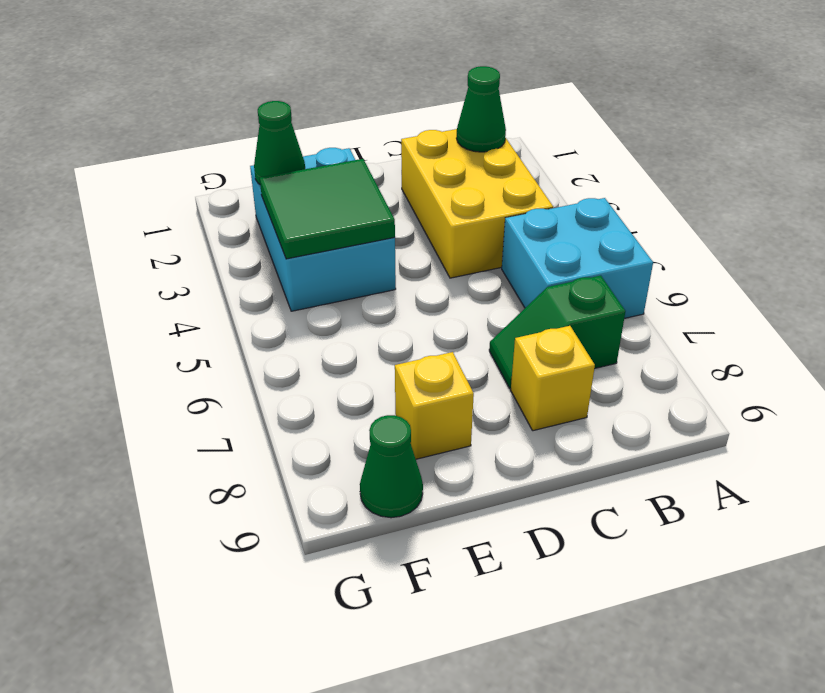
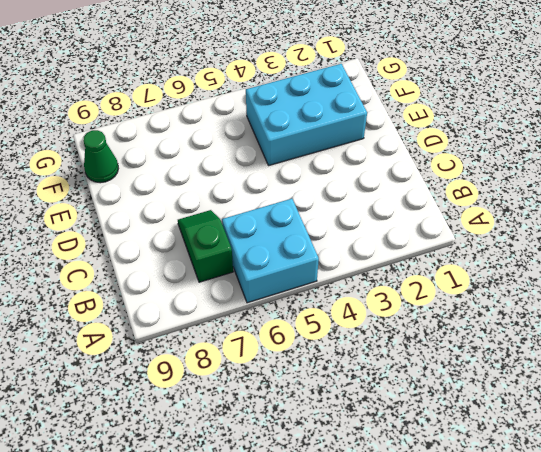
none -> yellow 2x3 brick [401,129,553,278]
none -> yellow 1x1 brick [511,326,595,431]

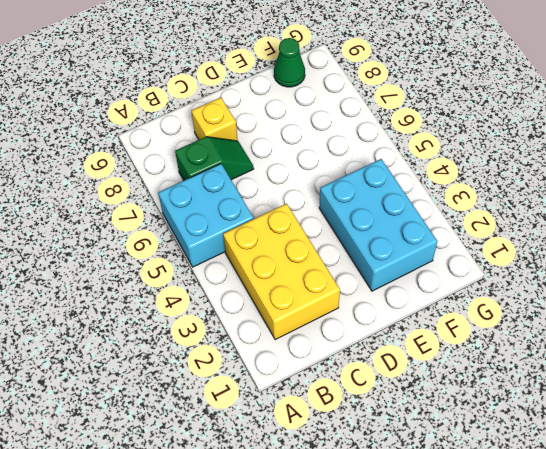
none -> yellow 1x1 brick [395,352,474,459]
none -> green 1x1 cone [457,66,506,152]

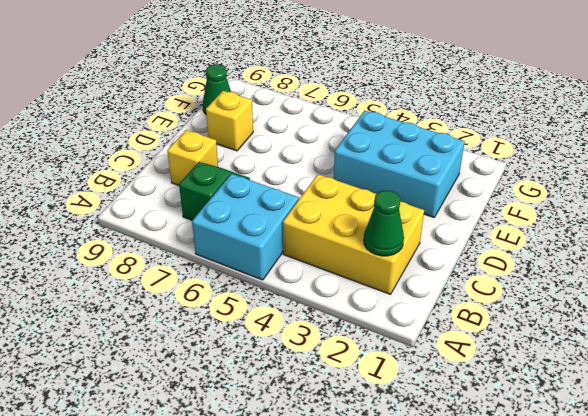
none -> green 2x2 tile [260,159,395,259]
none -> green 1x1 cone [254,101,305,184]

